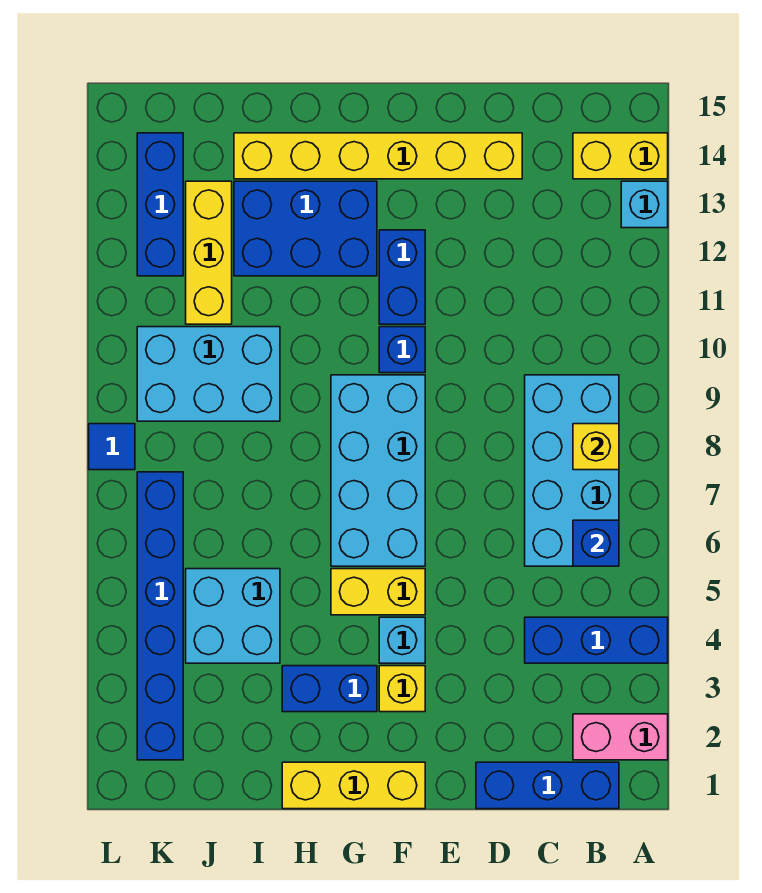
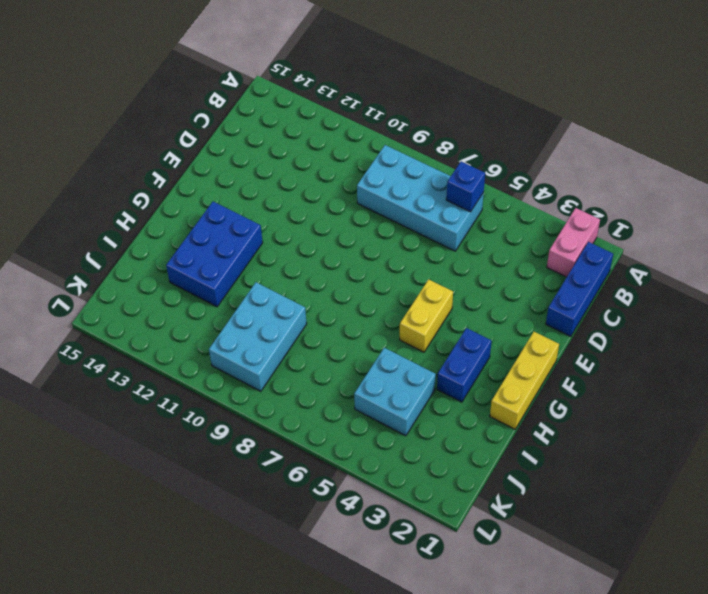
none -> blue 1x3 brick [525,617,668,663]
none -> cyan 1x1 brick [621,181,668,228]
none -> yellow 1x2 brick [573,133,668,179]

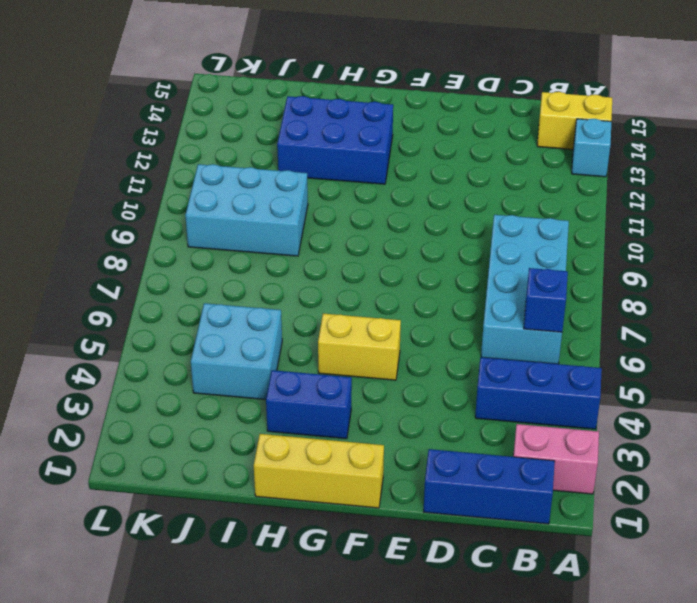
none -> yellow 1x6 brick [234,133,522,179]
none -> yellow 1x1 brick [379,666,425,712]
none -> cyan 1x1 brick [379,617,425,663]

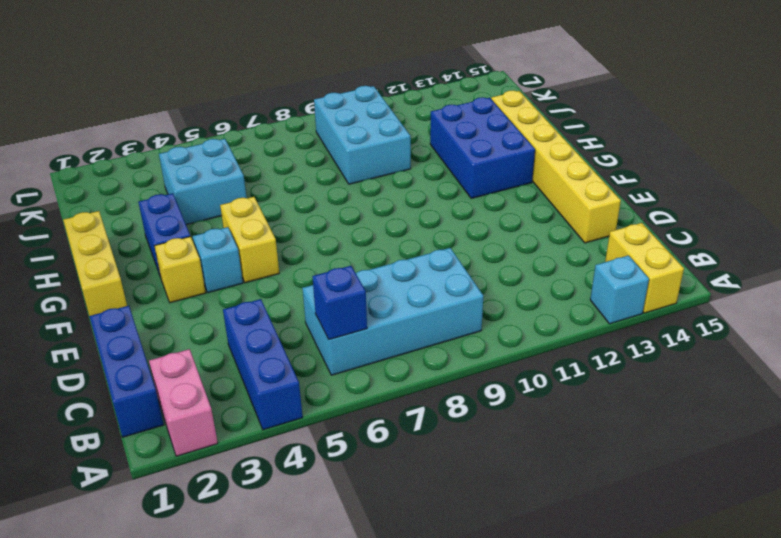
none -> cyan 2x4 brick [331,375,425,566]
none -> blue 1x1 brick [379,327,425,373]
none -> blue 1x2 brick [379,230,425,324]

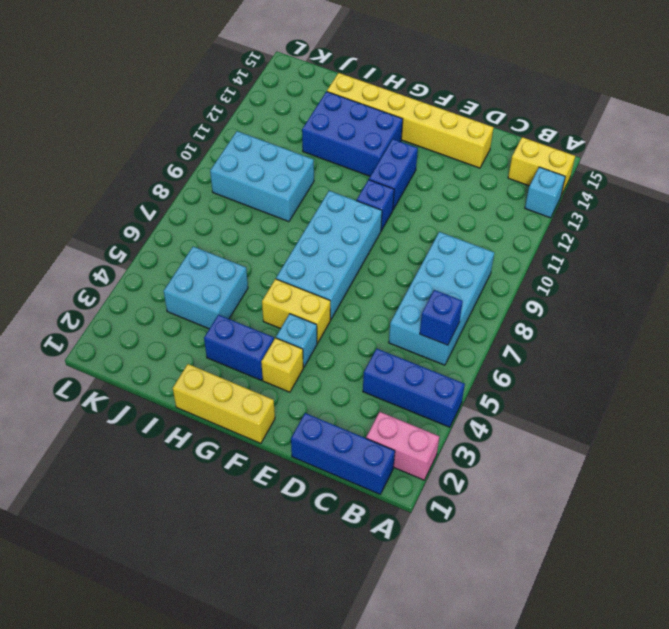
none -> yellow 1x3 brick [186,181,232,324]
none -> blue 1x6 brick [137,472,183,760]
none -> blue 1x3 brick [137,133,183,276]

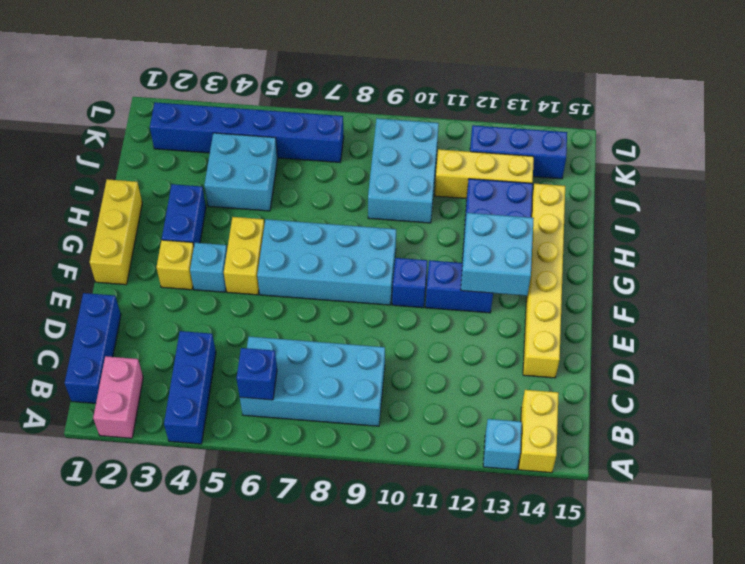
cyan 2x2 brick [461,213,534,296] -> none
none -> blue 1x1 tile [89,424,135,470]
none -> yellow 1x1 brick [573,424,619,470]

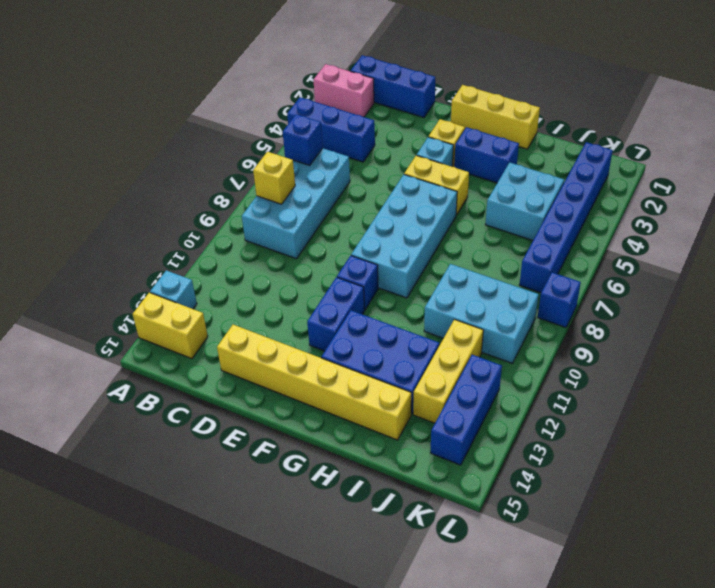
blue 1x1 brick [538,272,581,327] -> blue 1x1 tile [89,424,135,470]

